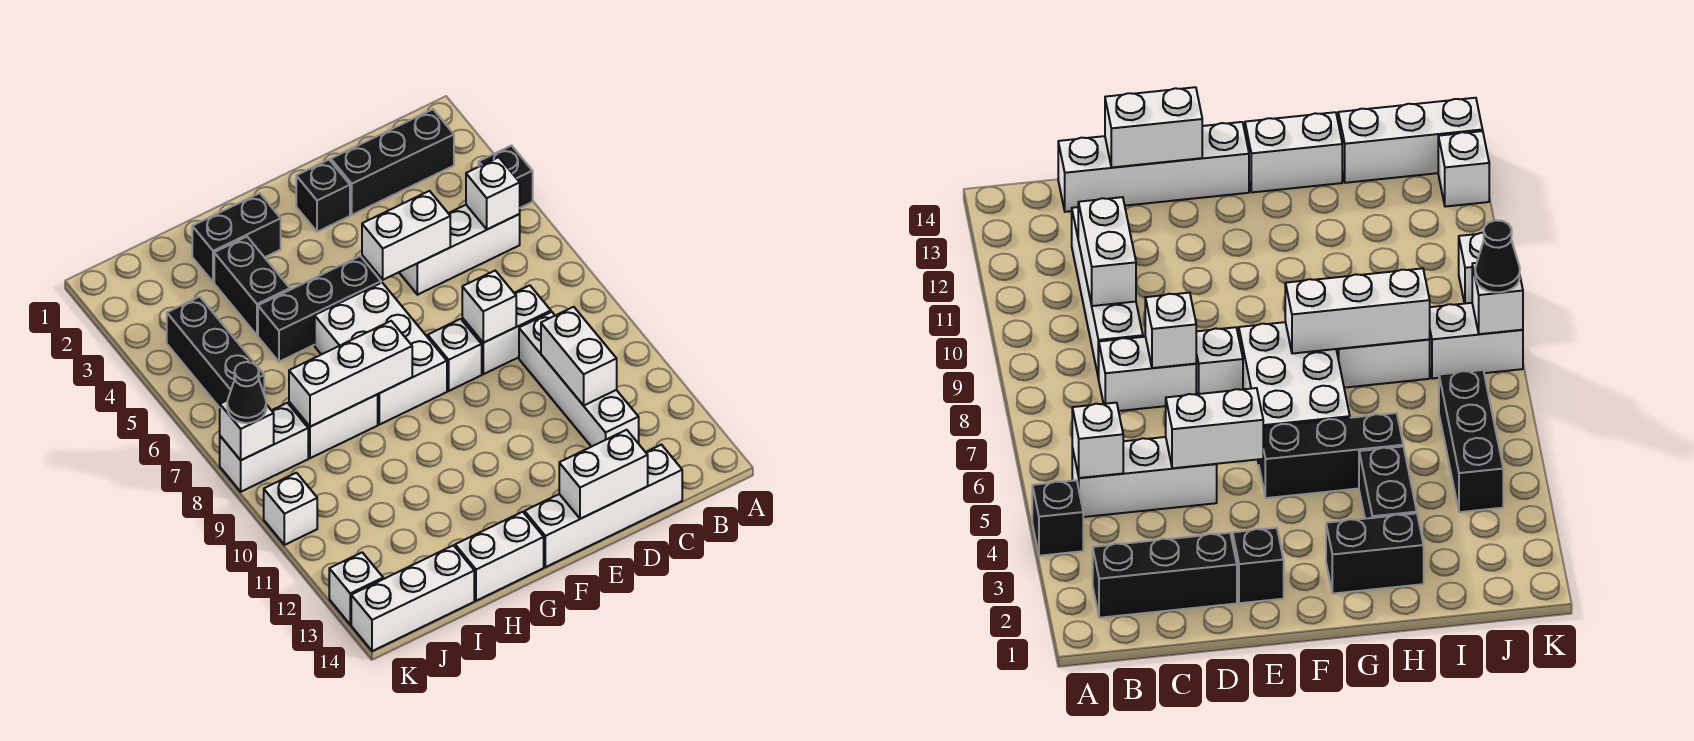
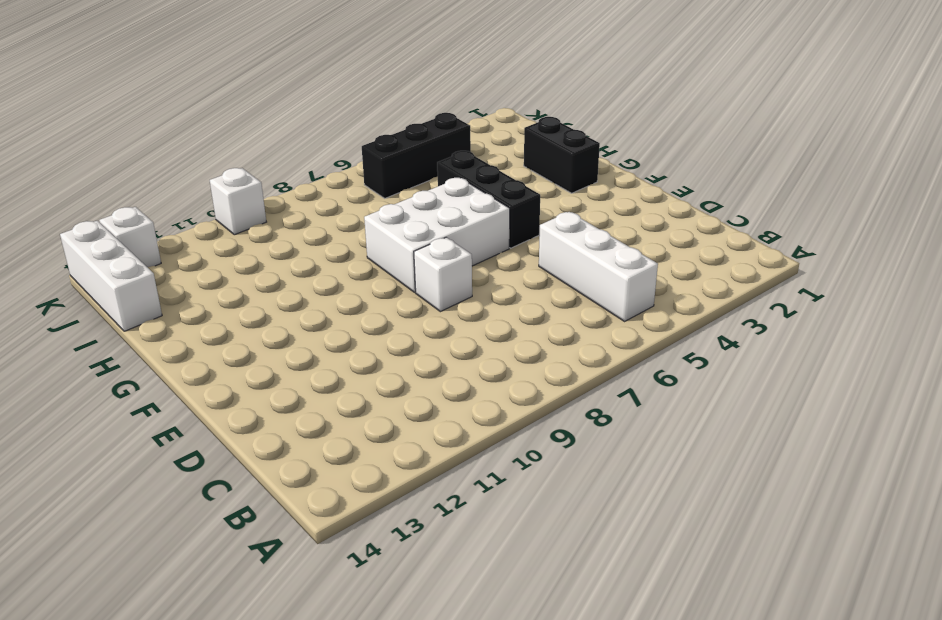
none -> black 1x1 brick [479,146,533,208]
none -> black 1x3 brick [331,109,454,215]
none -> white 1x2 brick [462,285,551,374]

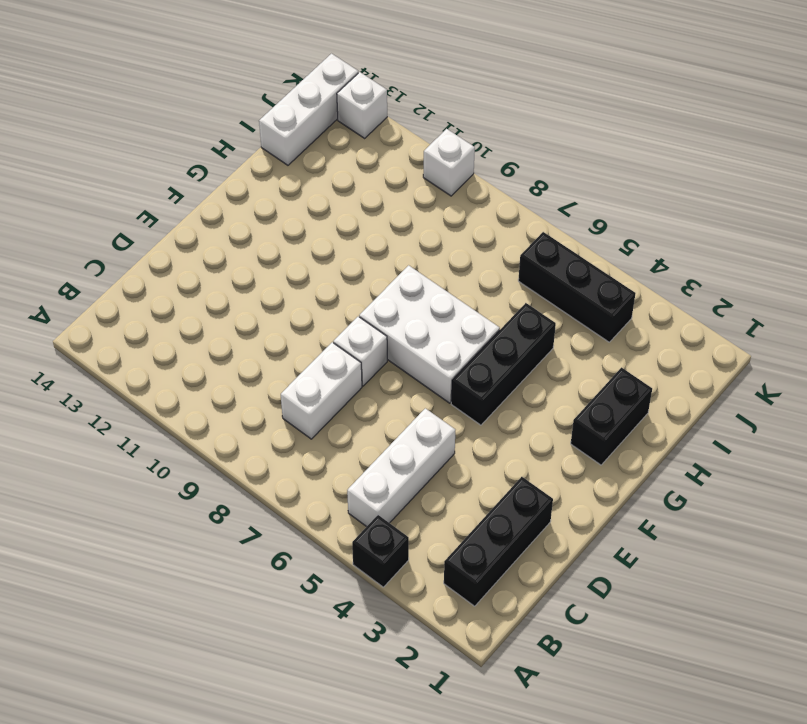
none -> white 1x4 brick [519,312,639,447]
none -> white 1x4 brick [525,445,682,567]
none -> black 1x1 brick [296,160,350,232]

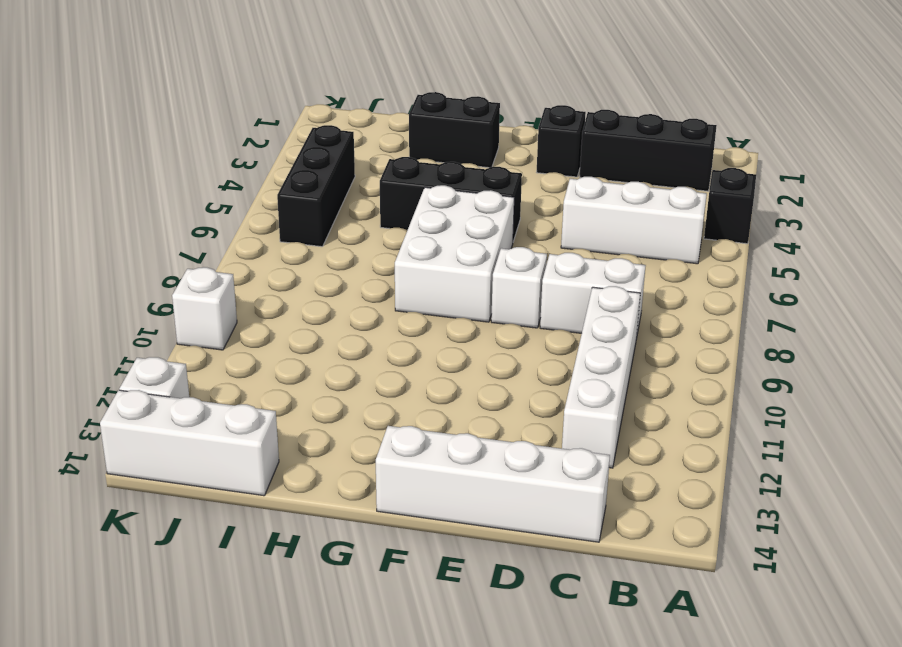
none -> white 1x2 brick [455,512,544,601]
none -> black 1x2 brick [214,237,290,335]
none -> white 1x2 brick [289,395,378,458]

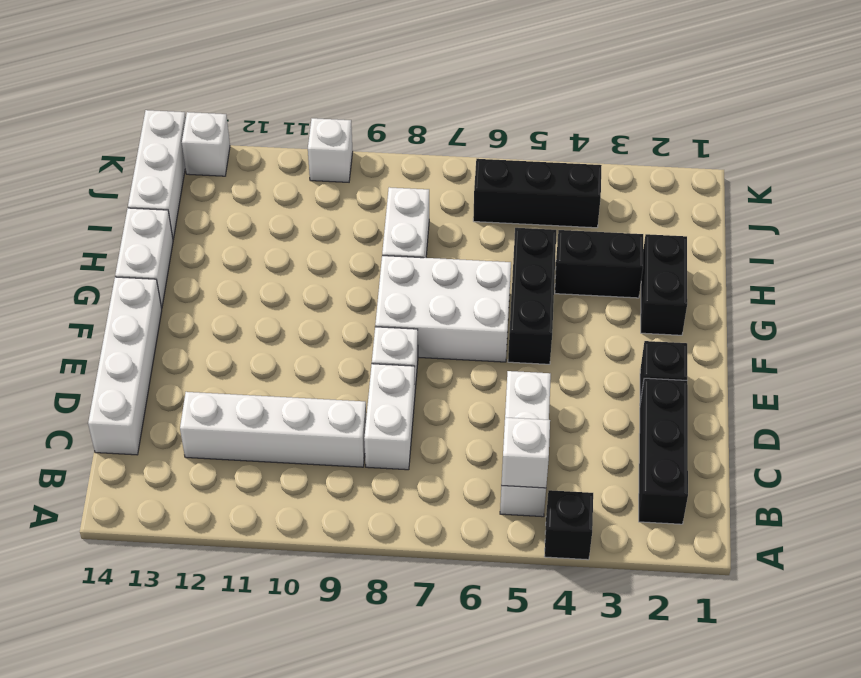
none -> white 1x2 brick [220,403,308,492]
none -> white 1x2 brick [541,307,617,406]
none -> white 1x2 brick [362,191,450,280]

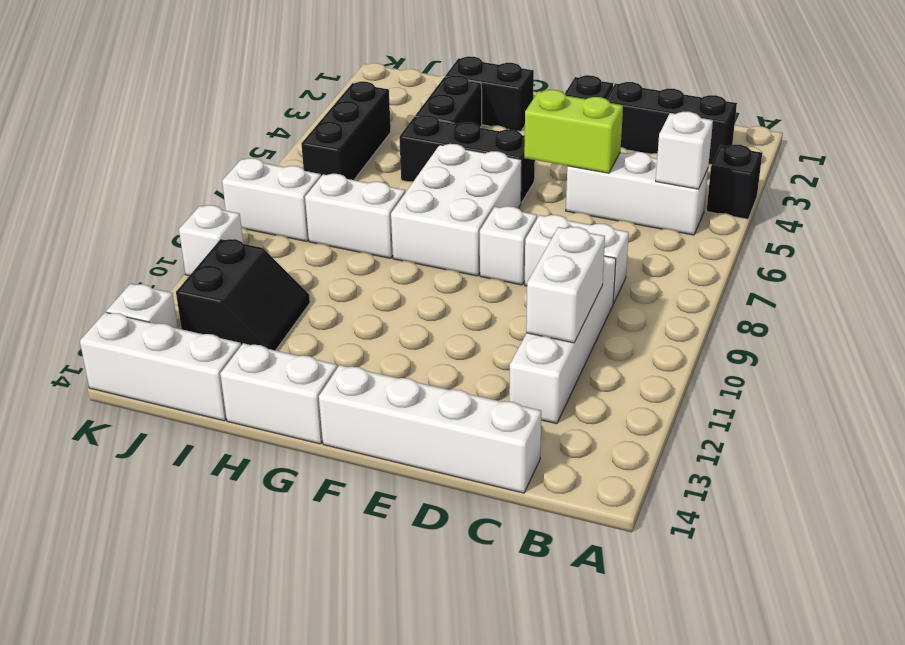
lime 1x2 brick [524,90,623,173] -> white 1x2 brick [362,191,450,280]
black 2x2 slope [176,239,310,351] -> none
none -> white 1x1 brick [462,271,516,343]
none -> white 1x2 brick [559,430,648,519]
none -> white 1x3 brick [289,321,412,427]

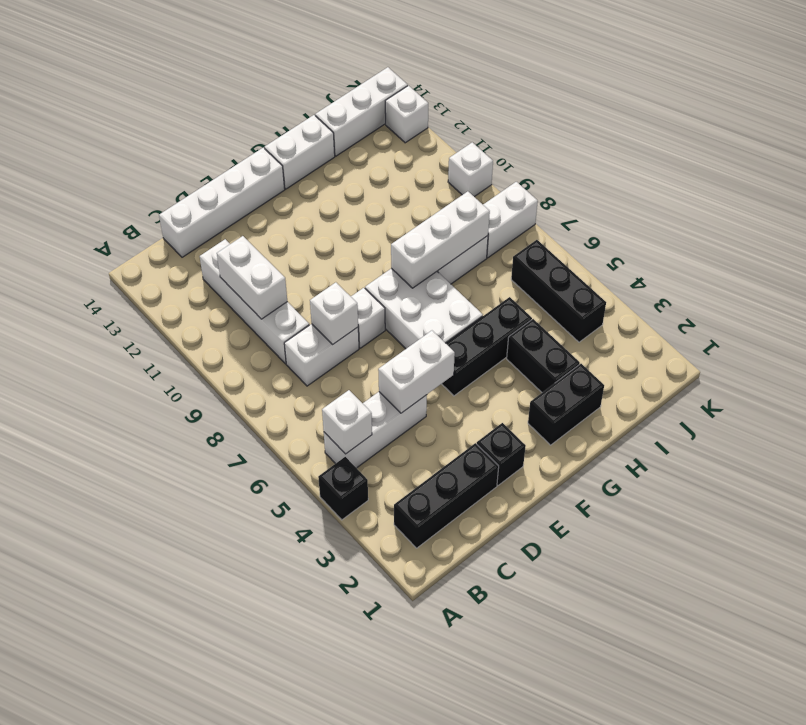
none -> white 1x2 brick [559,430,648,519]
none -> white 1x1 brick [220,400,274,460]
none -> black 1x1 cone [227,362,266,423]

